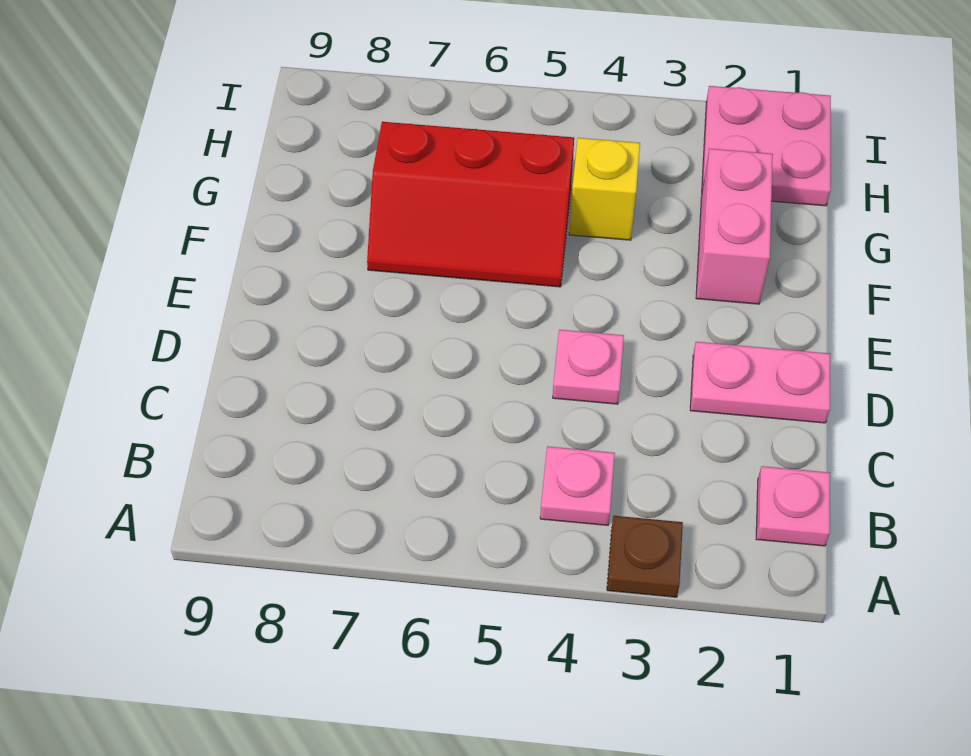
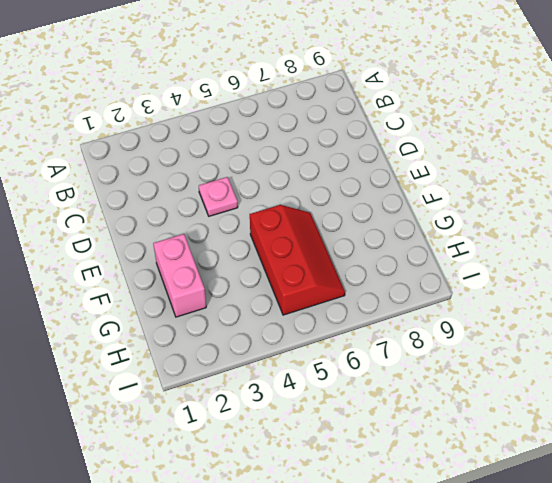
red 2x3 slope [250,205,345,315] -> red 2x3 slope turned to [367,122,574,287]
none -> brown 1x1 plate [607,516,683,597]
none -> pink 1x1 plate [756,466,830,546]

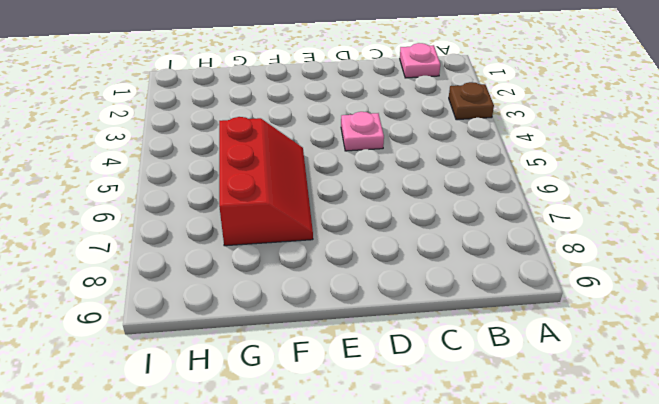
none -> pink 1x1 plate [540,446,615,525]
none -> pink 1x2 plate [690,342,830,423]

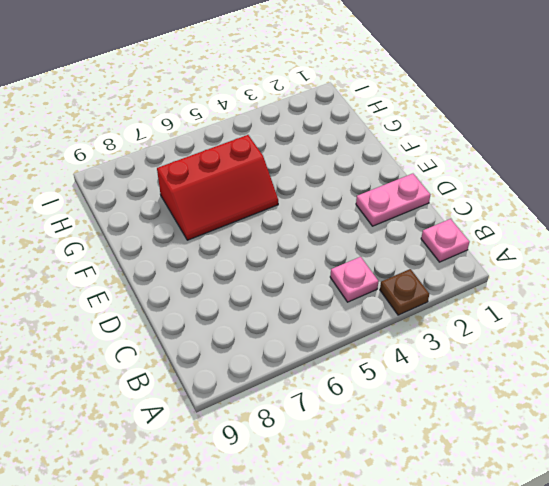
none -> pink 1x1 plate [553,330,624,404]
none -> pink 1x2 brick [696,149,773,304]

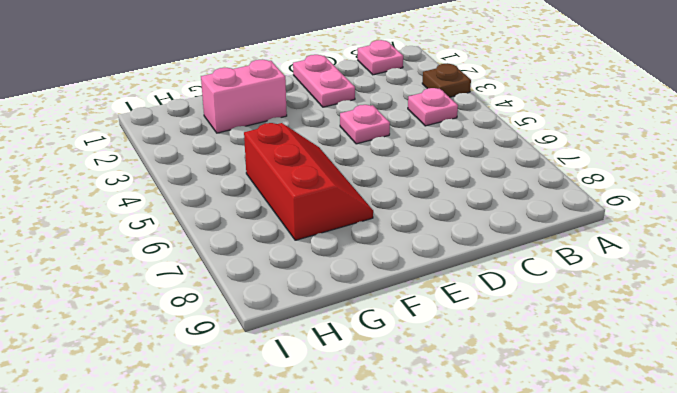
none -> yellow 1x1 brick [569,138,640,240]
none -> pink 2x2 plate [702,86,831,206]

